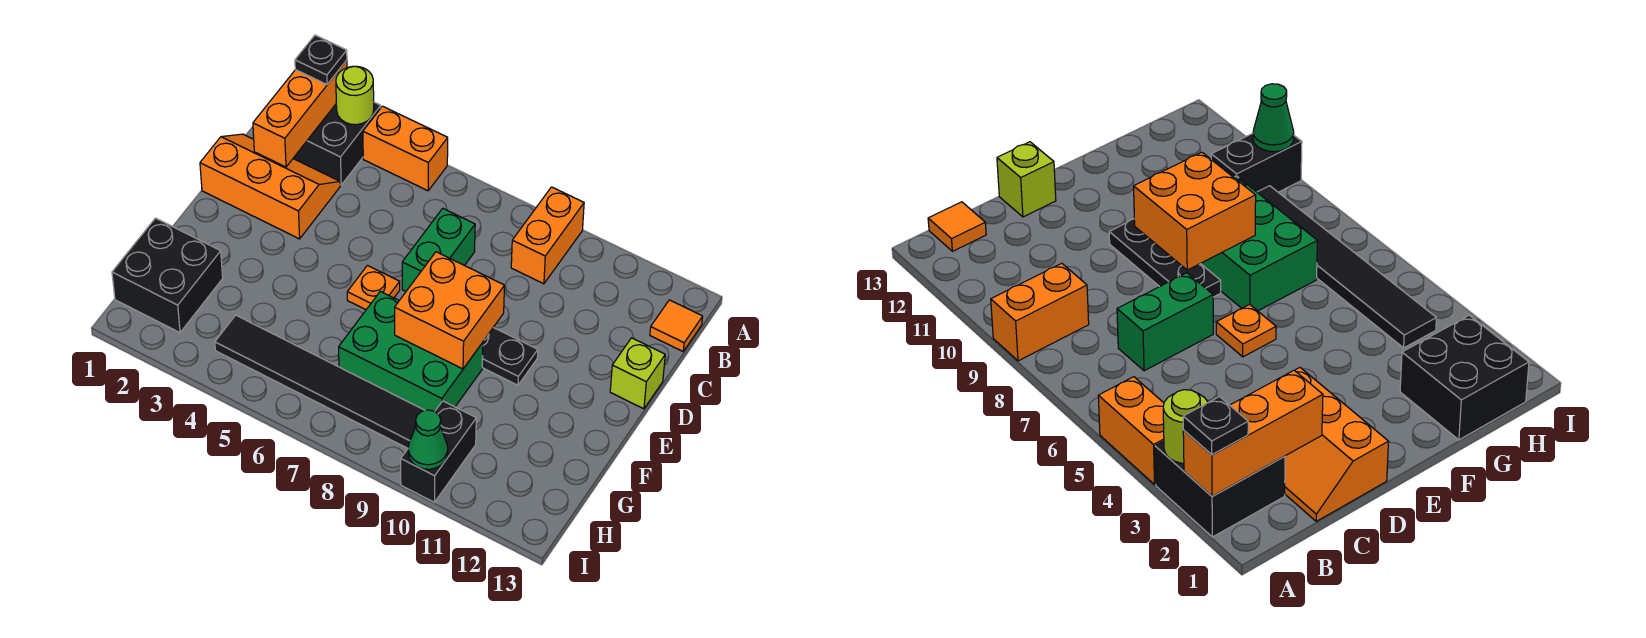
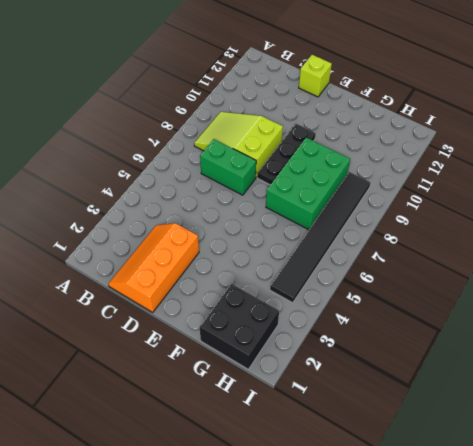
lime 2x3 slope [194,112,283,177] -> orange 1x2 brick [511,187,584,284]
none -> black 2x2 brick [293,102,381,185]
none -> orange 1x2 brick [363,106,448,191]
none -> orange 1x1 tile [650,300,703,351]

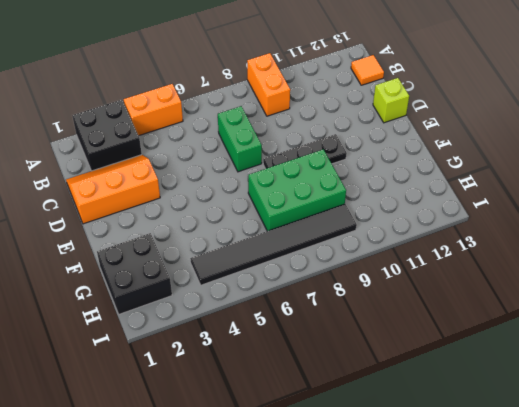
none -> orange 1x1 plate [347,265,400,310]
none -> black 1x2 brick [401,401,476,502]
none -> orange 1x3 brick [253,60,347,167]

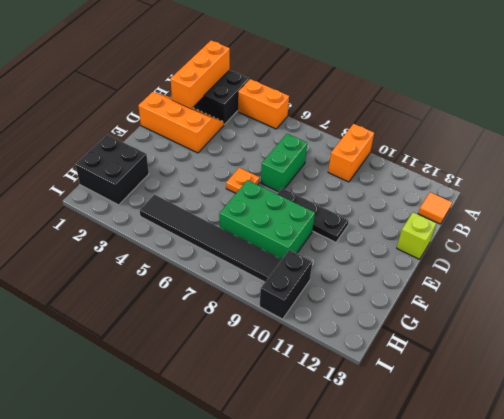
none -> lime 1x1 round brick [336,66,374,125]
none -> orange 2x2 brick [395,252,505,369]
none -> green 1x1 cone [408,410,448,469]

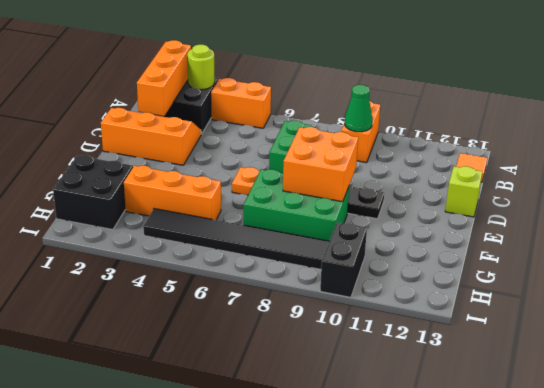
green 1x1 cone [345,85,372,132] -> green 1x1 cone moved to [408,410,448,469]
orange 1x3 brick [124,166,221,220] -> none
none -> black 1x1 plate [295,35,347,84]

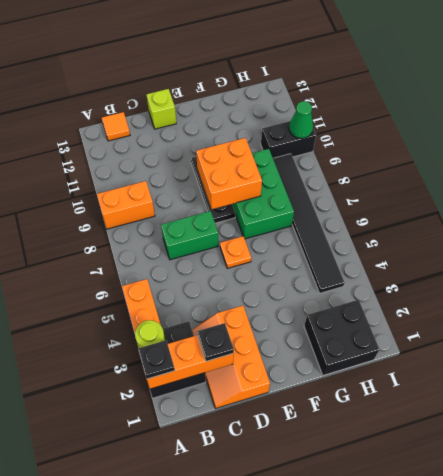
black 1x1 plate [197,323,234,361] -> none

